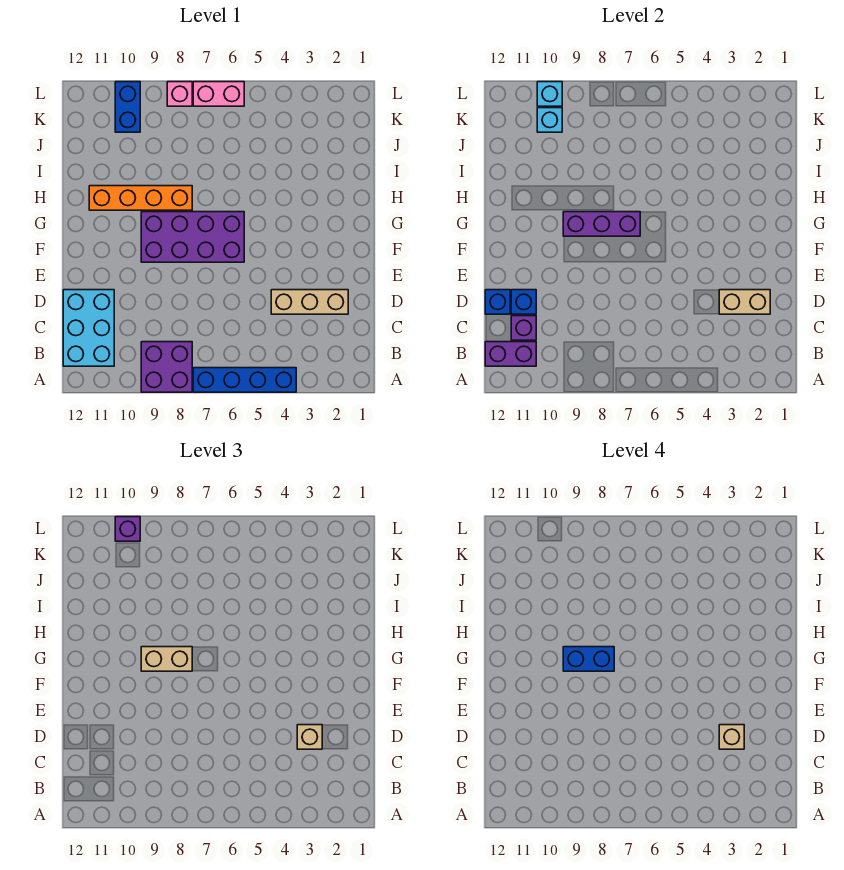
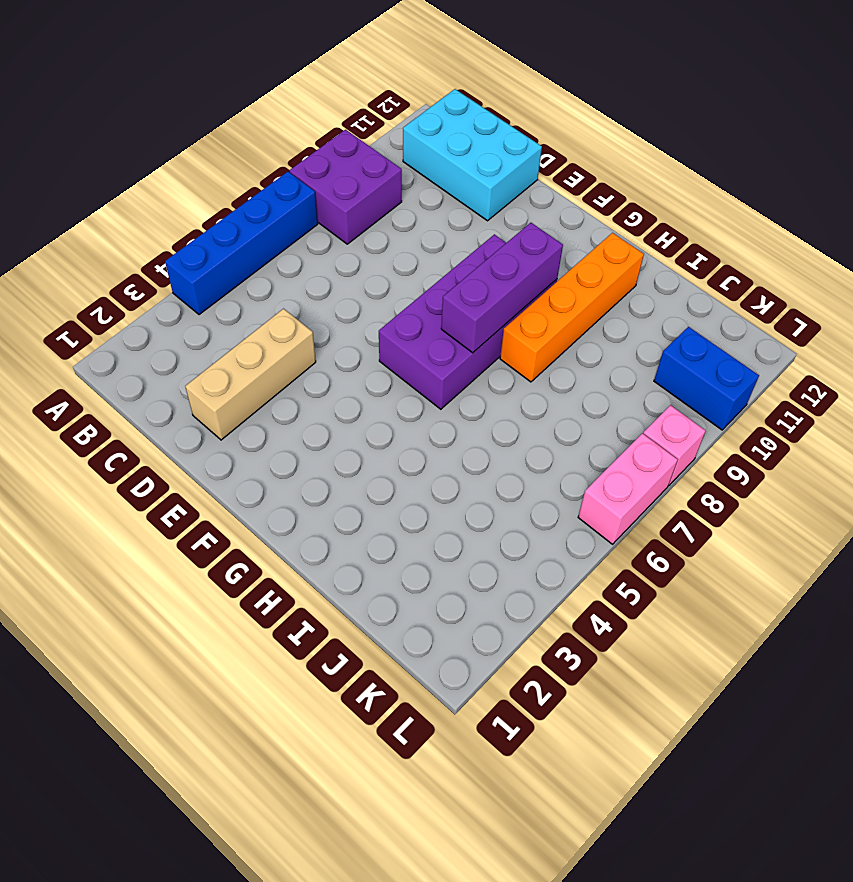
none -> purple 1x2 brick [485,342,536,366]
none -> purple 1x1 brick [511,316,536,340]
none -> tan 1x2 brick [719,290,770,314]

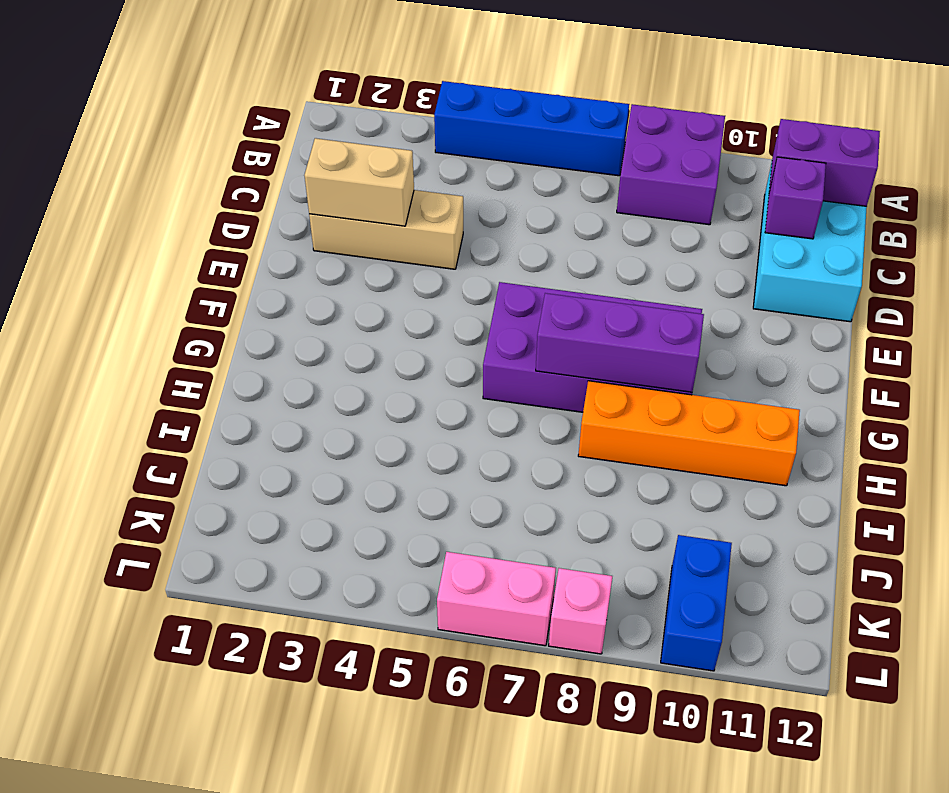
none -> blue 1x1 brick [511,290,536,314]
none -> blue 1x1 brick [485,290,510,314]
none -> cyan 1x1 brick [537,108,562,132]

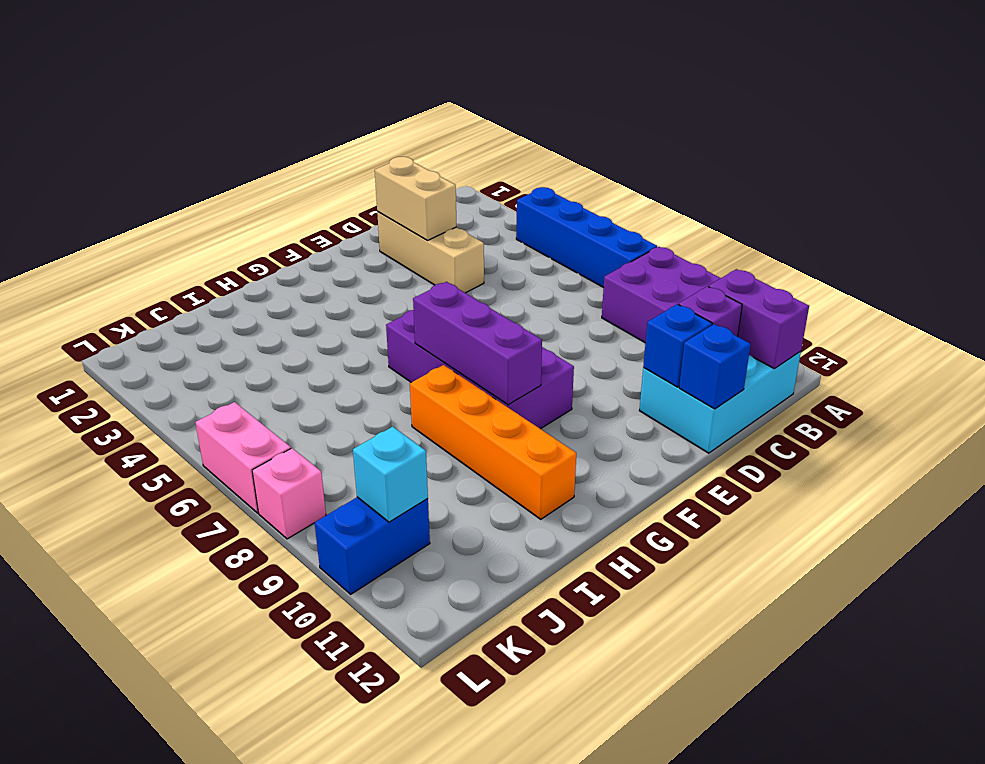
none -> cyan 1x1 brick [537,82,562,106]
none -> tan 1x1 brick [297,725,322,749]
none -> tan 1x2 brick [141,647,192,671]

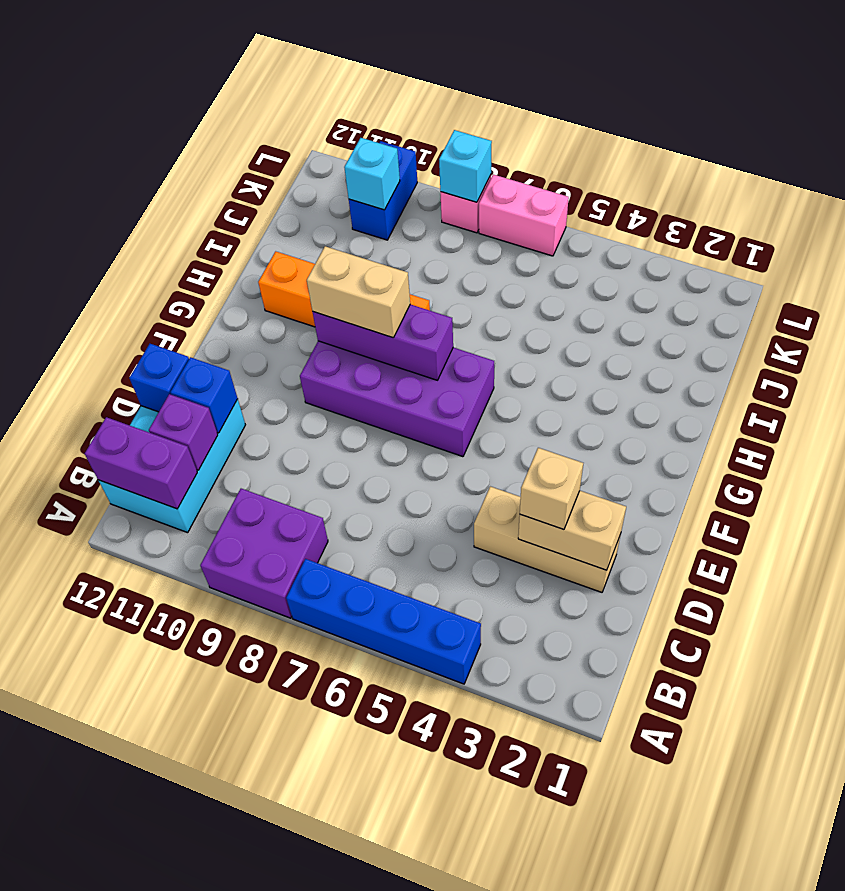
cyan 1x1 brick [439,130,492,202] -> cyan 1x1 brick moved to [537,82,562,106]
none -> purple 1x1 brick [115,517,140,541]
none -> tan 1x1 brick [719,725,744,749]
none -> blue 1x2 brick [563,647,614,671]

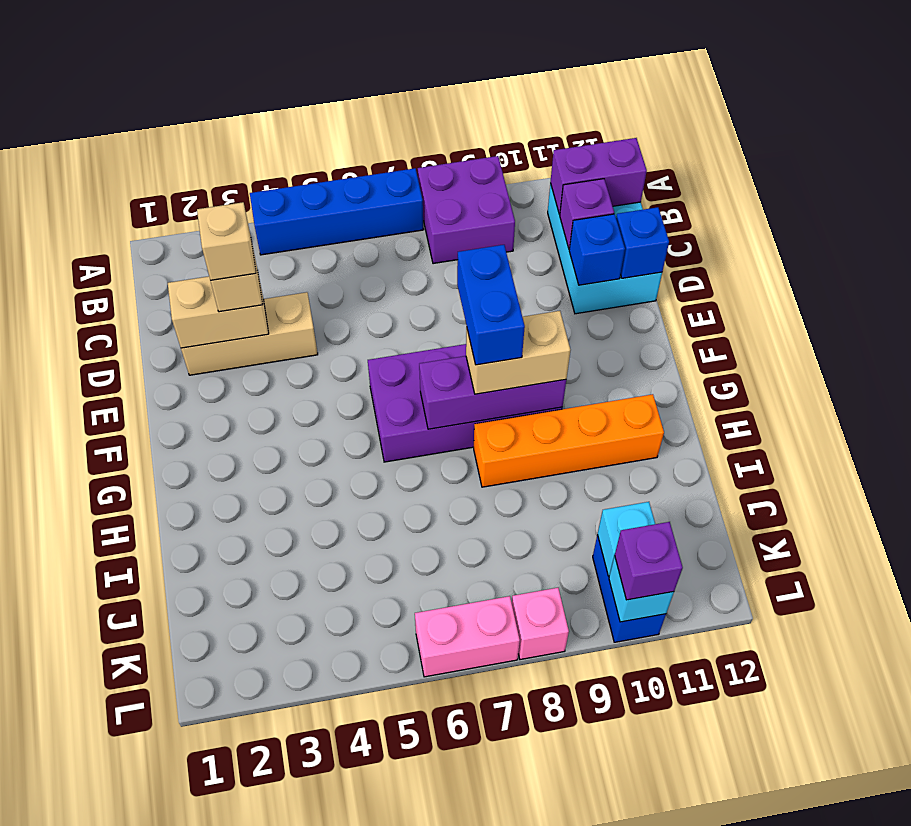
blue 1x2 brick [457,245,525,365] -> blue 1x2 brick turned to [563,647,614,671]

